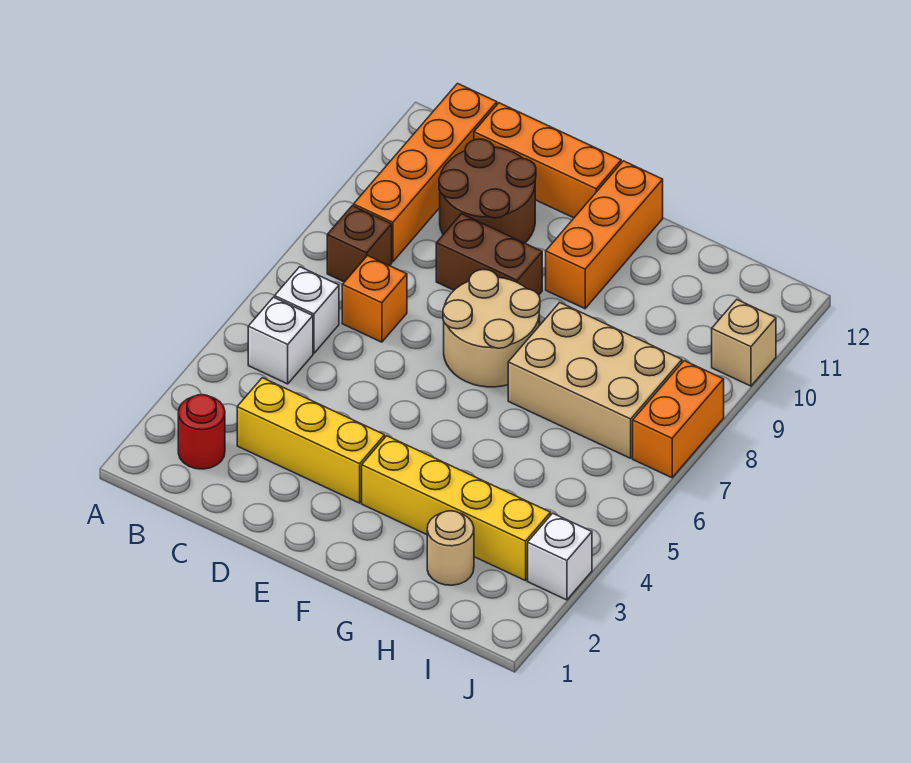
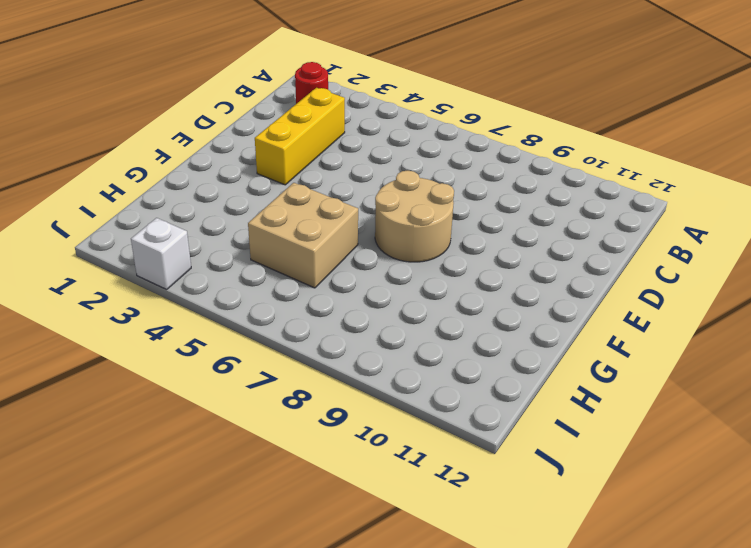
tan 2x2 brick [248,183,358,288] -> none
none -> white 1x1 brick [248,297,313,384]
none -> white 1x1 brick [275,267,339,353]
none -> brown 1x1 brick [327,206,392,282]

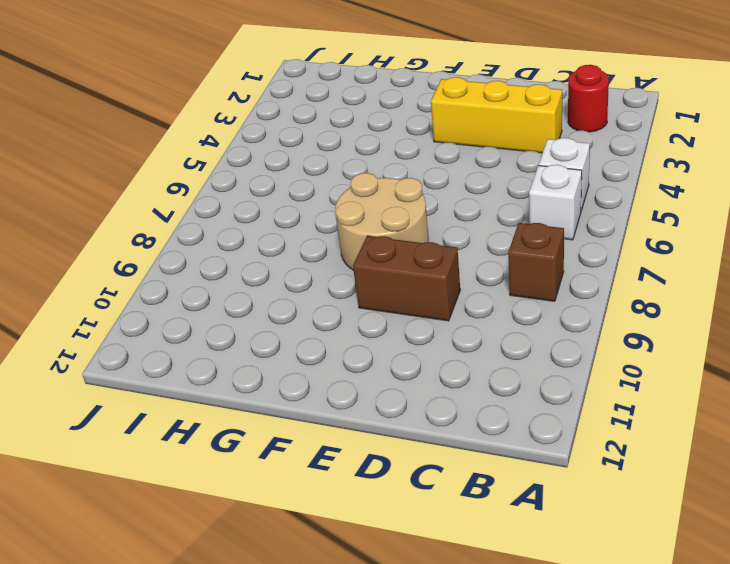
none -> orange 1x4 brick [354,84,497,262]
none -> orange 1x1 brick [342,256,407,342]
none -> brown 2x2 round brick [439,139,536,243]

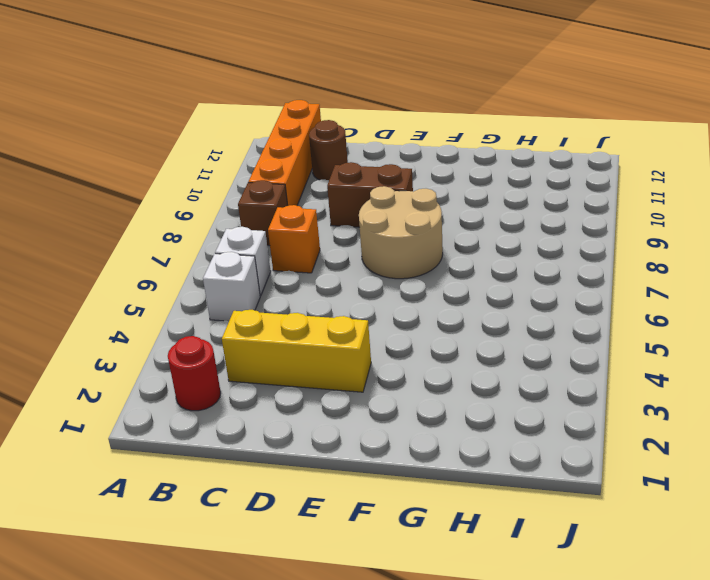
brown 1x1 round brick [309,120,348,180] -> brown 2x2 round brick [439,139,536,243]
none -> orange 1x3 brick [474,103,621,218]
none -> yellow 1x4 brick [362,436,551,581]
none -> orange 1x3 brick [546,161,663,309]

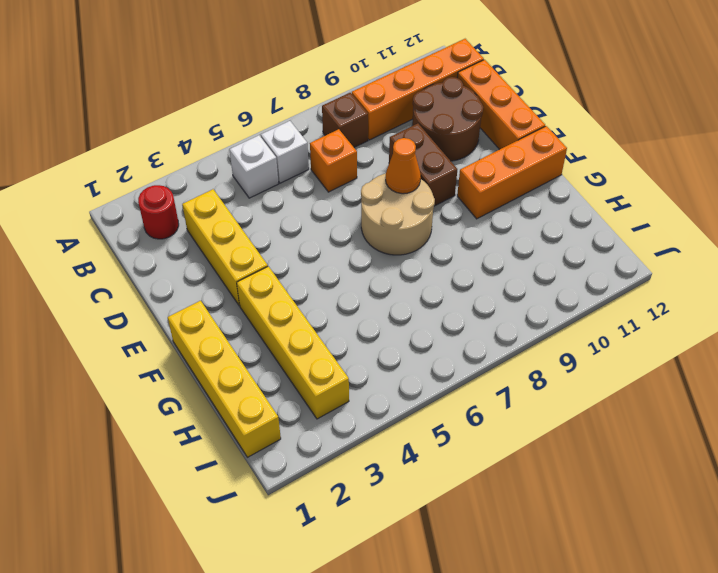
orange 1x1 cone [386,138,421,194] -> none
yellow 1x4 brick [168,301,281,457] -> none
none -> tan 2x3 brick [508,303,682,458]
none -> tan 1x1 round brick [427,511,474,585]
none -> white 1x1 brick [528,513,592,600]

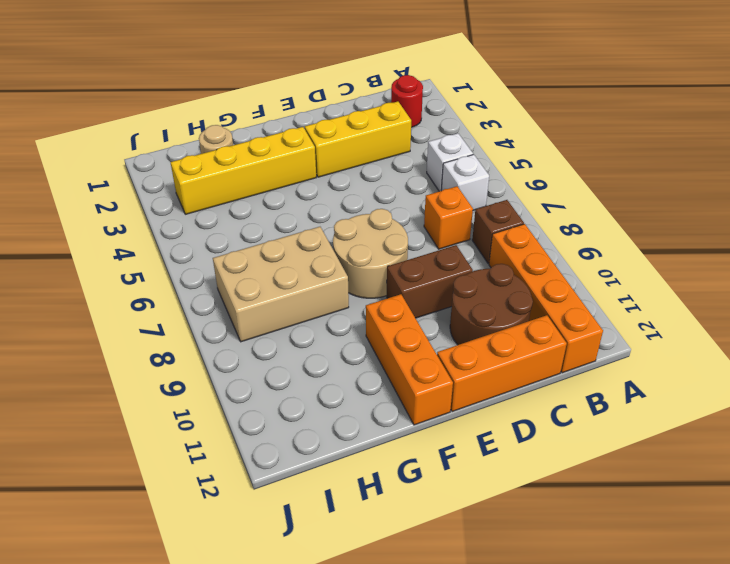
none -> white 1x1 brick [528,513,592,600]
none -> orange 1x2 brick [633,361,724,478]
none -> tan 1x1 brick [712,300,776,386]

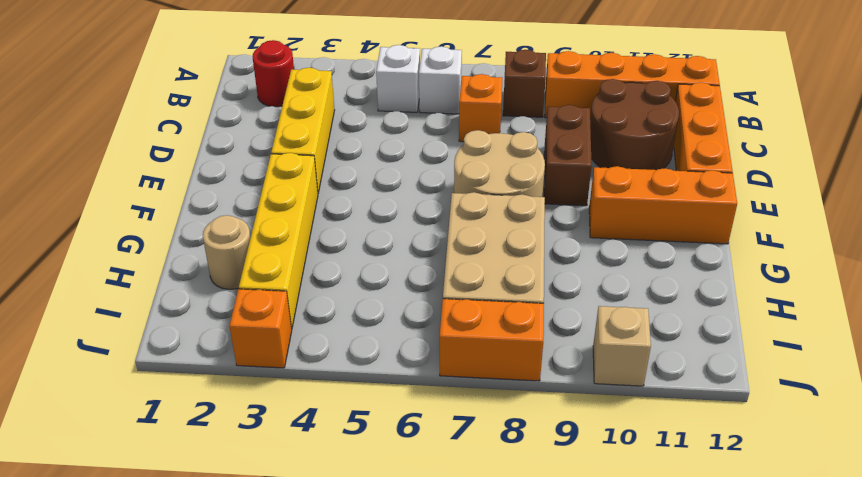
orange 1x1 brick [229,289,292,368] -> white 1x1 brick [528,513,592,600]

